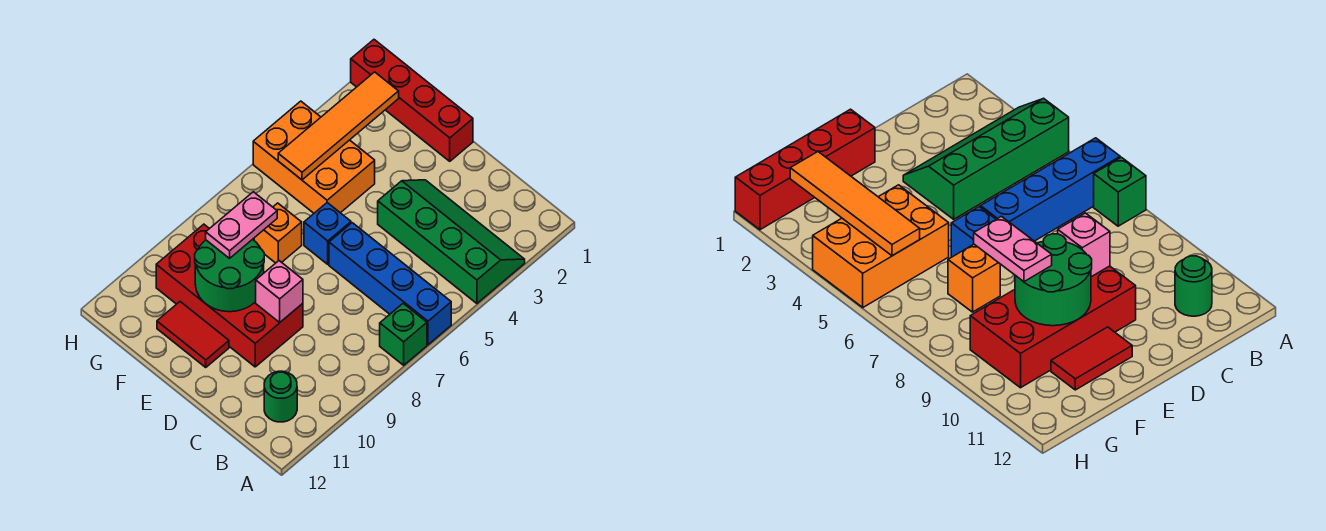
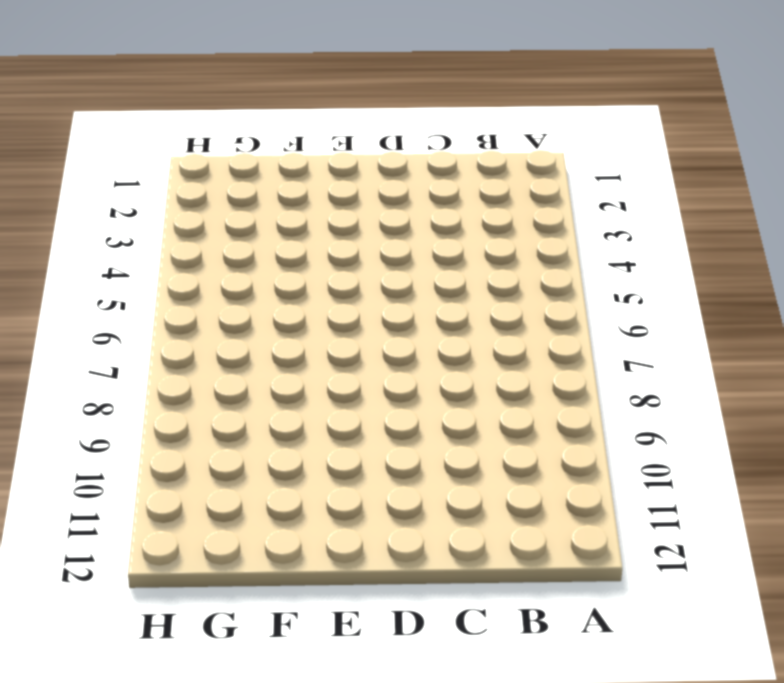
none -> green 2x4 slope [378,180,525,303]
none -> blue 1x4 brick [329,223,451,345]
none -> green 1x1 brick [380,304,427,365]

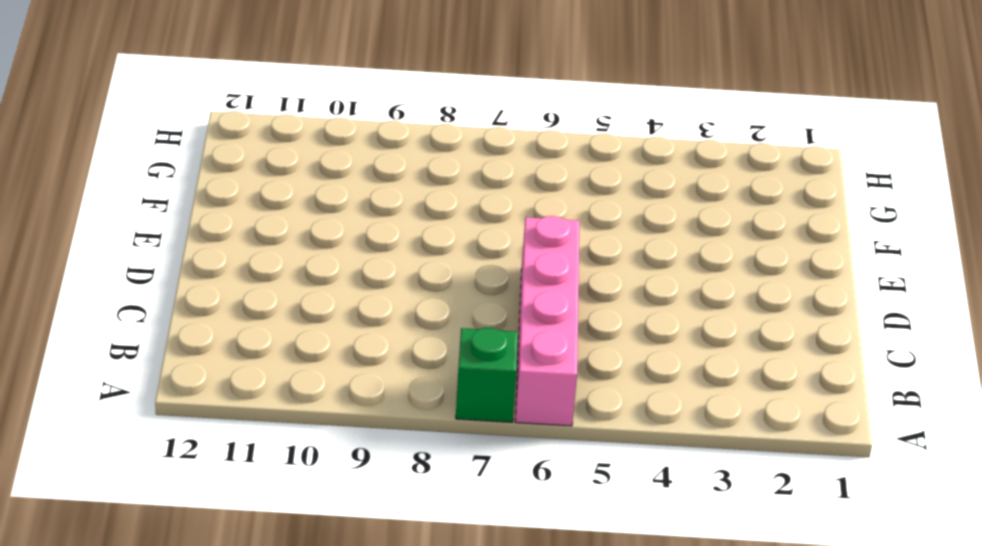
pink 1x4 brick [515,216,579,426] -> blue 1x4 brick [329,223,451,345]
none -> green 2x4 slope [378,180,525,303]
none -> green 1x1 round brick [264,371,297,422]
none -> red 2x4 brick [156,224,303,367]

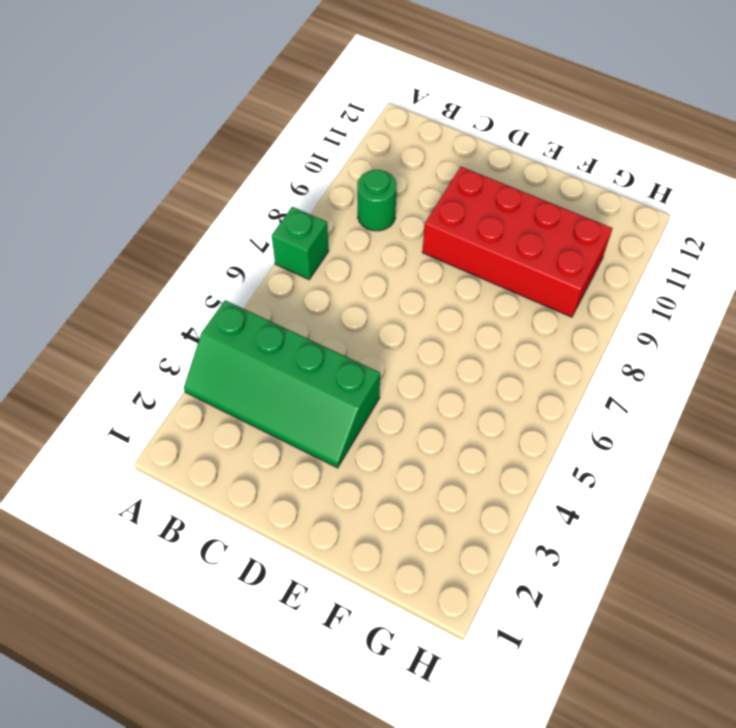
green 1x1 round brick [357,170,397,231] -> green 1x1 round brick moved to [264,371,297,422]
none -> blue 1x4 brick [329,223,451,345]
none -> red 1x4 brick [351,40,473,161]
none -> blue 1x1 brick [304,203,351,264]

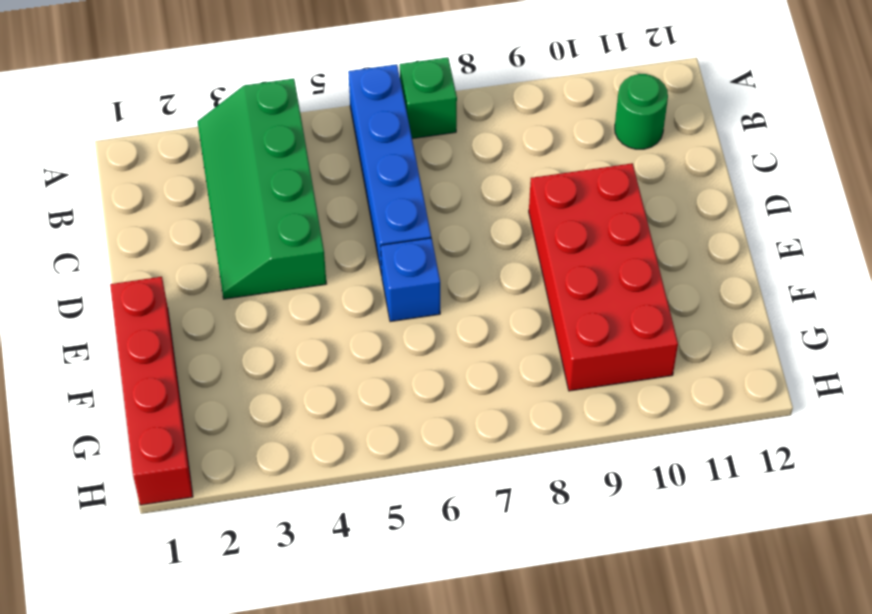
none -> red 1x2 tile [157,302,229,367]
none -> orange 2x3 brick [253,101,375,213]
none -> orange 1x1 brick [254,203,302,263]

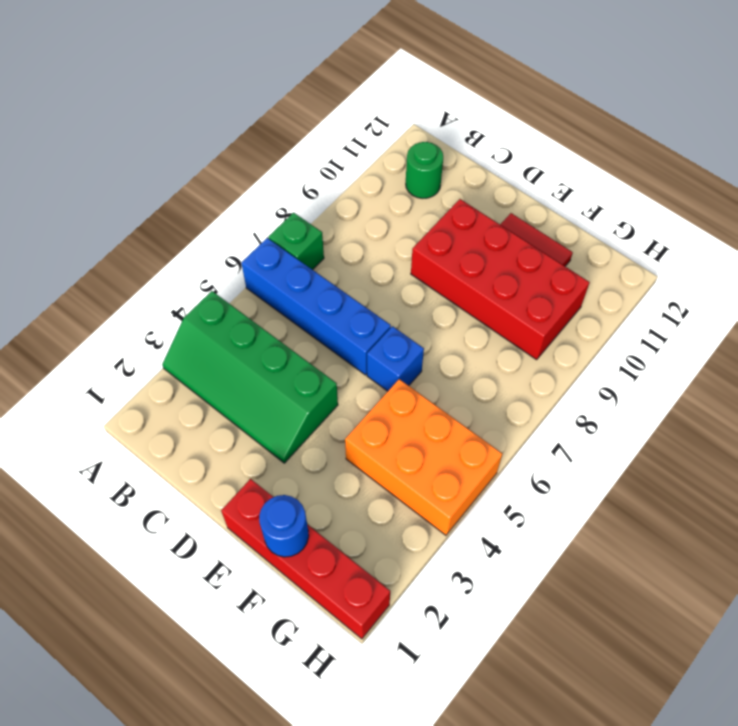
blue 1x1 round brick [259,495,309,557] -> none
none -> orange 1x1 brick [254,203,302,263]
none -> pink 1x1 brick [256,261,303,322]
none -> green 2x2 round brick [195,239,264,312]

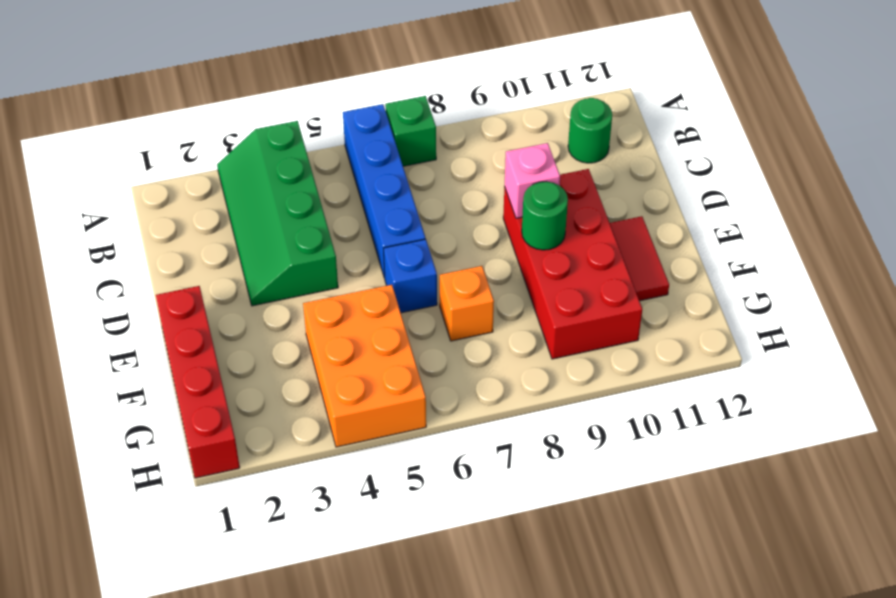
green 1x1 round brick [522,182,568,250] -> green 2x2 round brick [195,239,264,312]
none -> orange 1x4 tile [278,72,399,180]
none -> pink 1x2 plate [206,192,277,258]

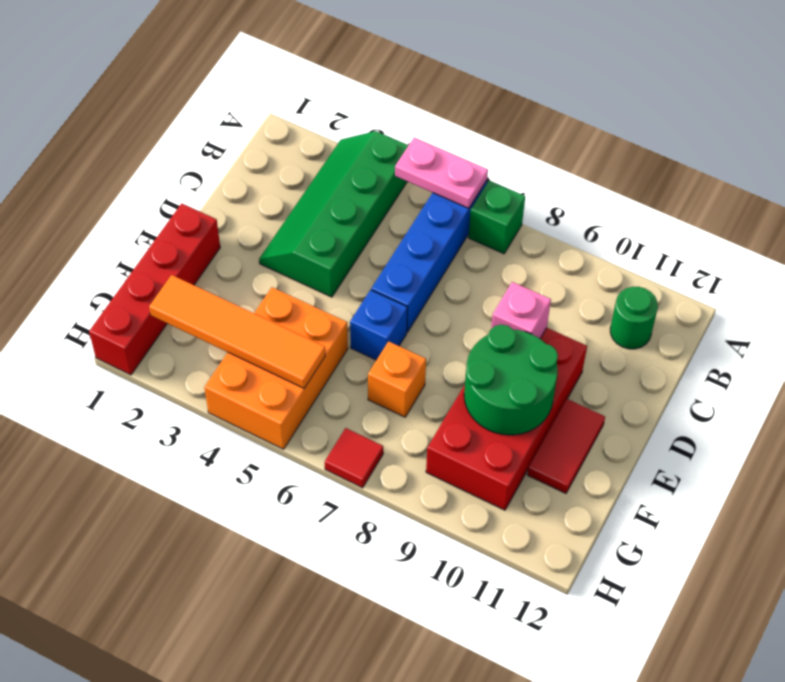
pink 1x2 plate [395,137,488,208] -> pink 1x2 plate moved to [206,192,277,258]
red 1x1 tile [325,428,383,488] -> none

